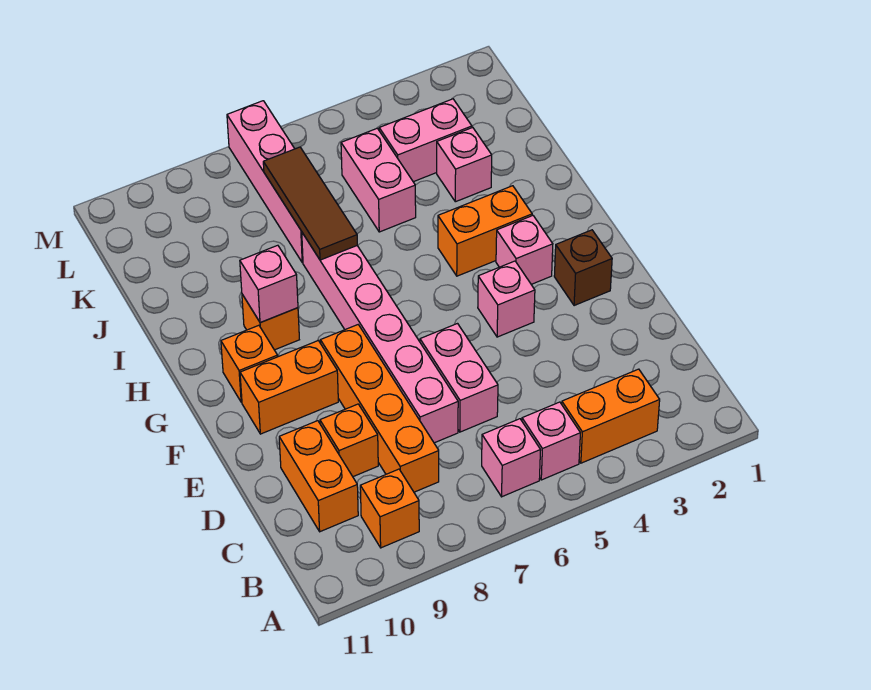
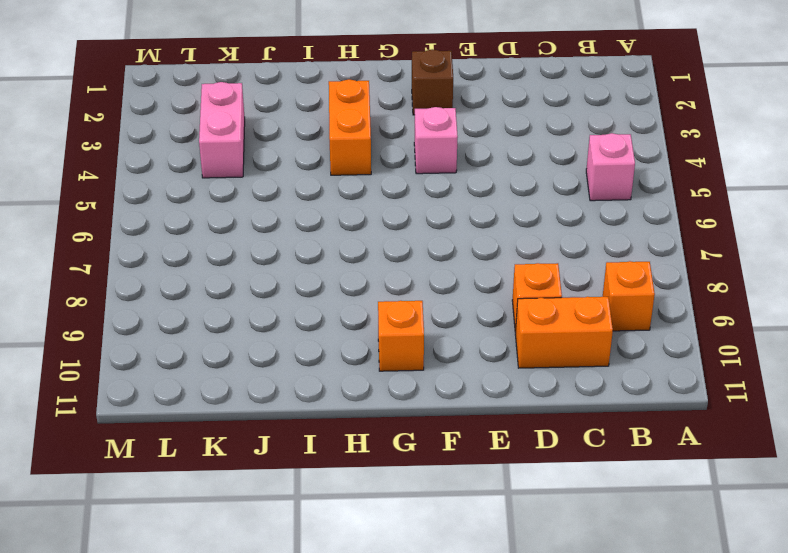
none -> orange 1x2 brick [562,369,660,463]
none -> pink 1x1 brick [482,419,541,497]
none -> orange 1x4 brick [320,325,439,492]

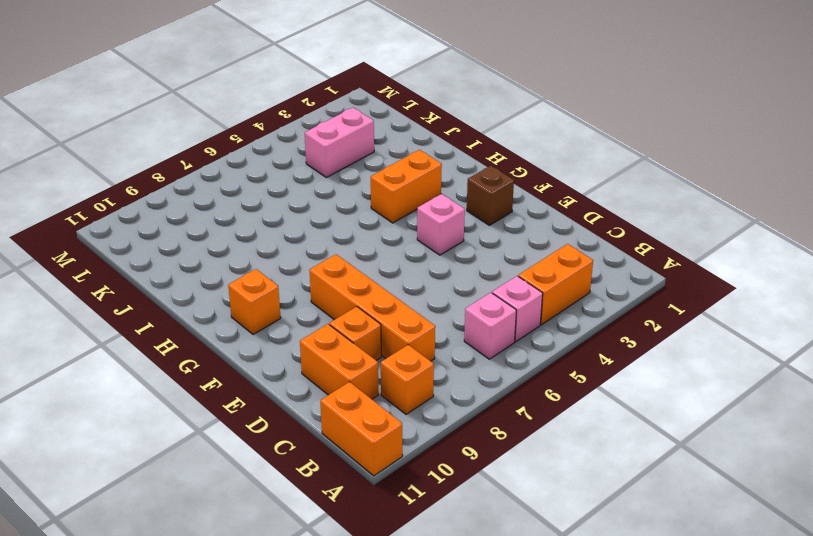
orange 1x2 brick [320,382,402,476] -> orange 1x2 brick turned to [240,341,338,434]
none -> pink 1x2 brick [420,324,498,432]
none -> pink 1x6 brick [302,233,458,443]
none -> pink 1x1 brick [496,215,553,284]

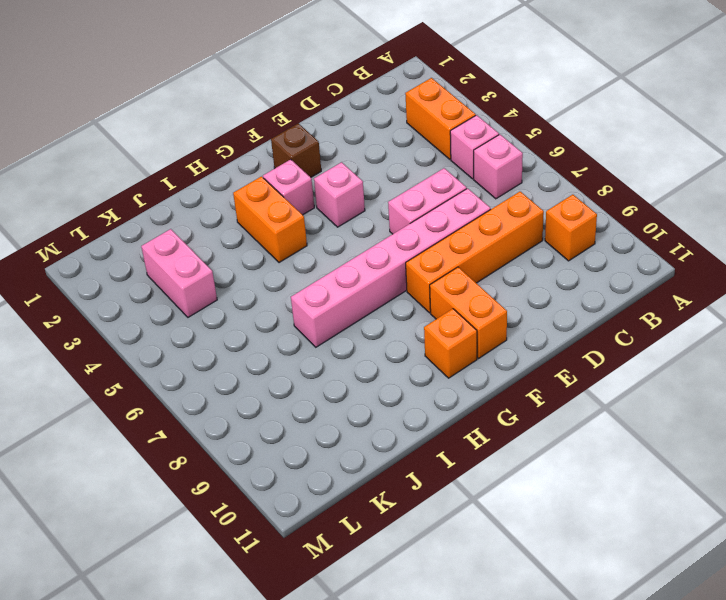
none -> orange 1x2 brick [279,421,358,532]
none -> orange 1x1 brick [320,404,378,477]
none -> orange 1x1 brick [242,294,299,350]

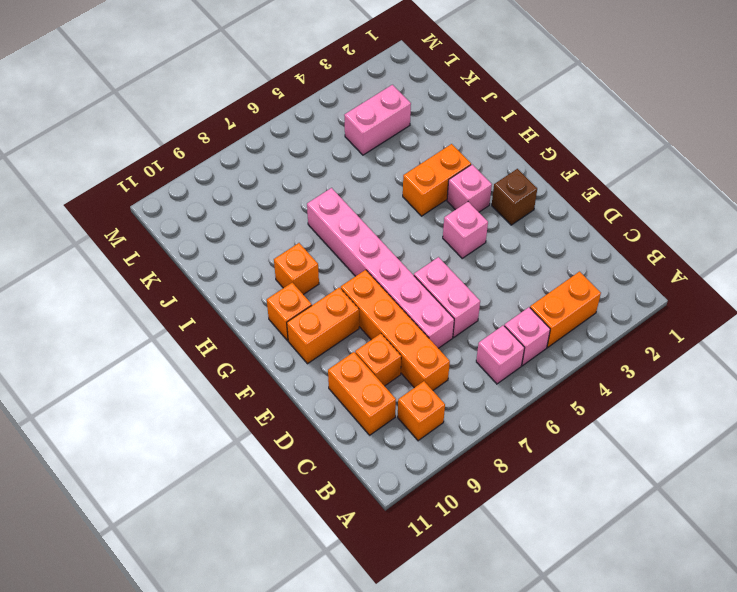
none -> pink 1x1 brick [437,128,492,202]
none -> pink 1x2 brick [341,128,416,232]
none -> pink 1x4 brick [227,101,303,263]

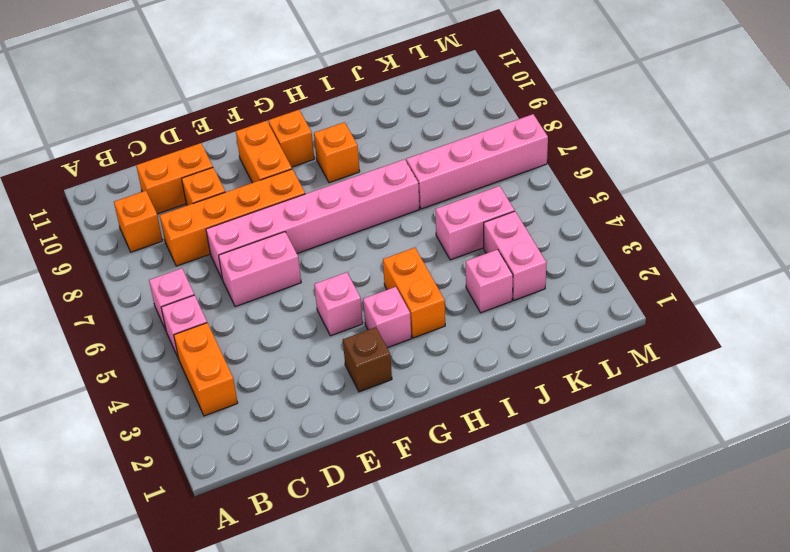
none -> pink 1x1 brick [240,245,298,323]
none -> brown 1x3 tile [263,147,357,260]

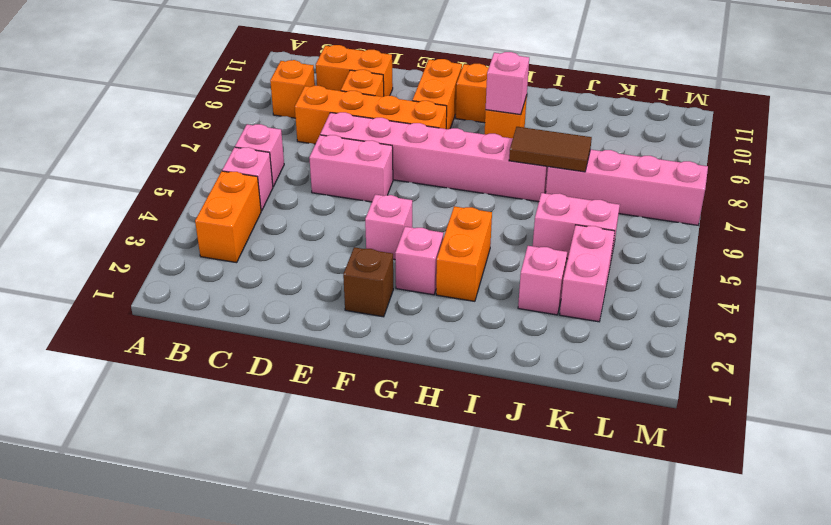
brown 1x2 tile [509,127,592,172] -> brown 1x3 tile [263,147,357,260]

